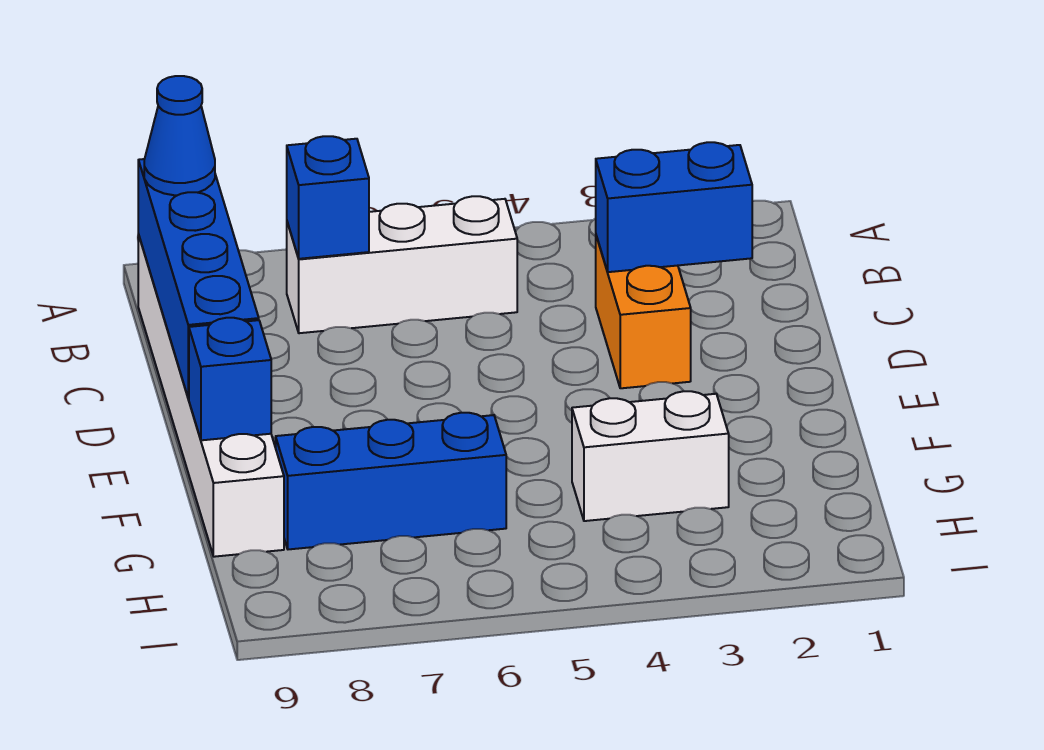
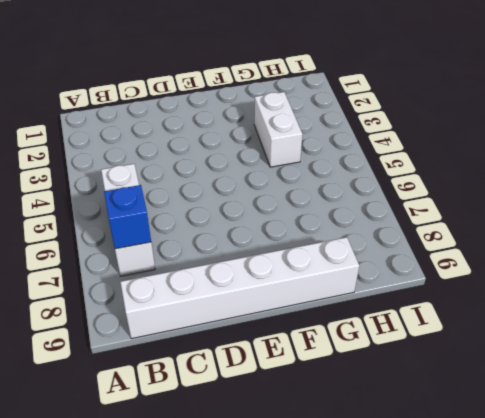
none -> orange 1x2 brick [596,236,691,388]
none -> blue 1x3 brick [276,413,506,549]

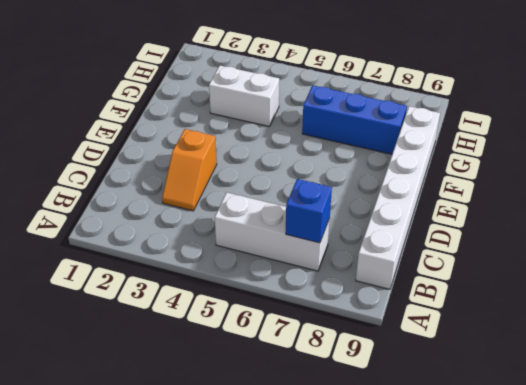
orange 1x2 slope [162,129,217,211] -> orange 1x2 brick [596,236,691,388]
none -> blue 1x4 brick [138,159,259,399]
none -> blue 1x2 brick [596,142,752,272]

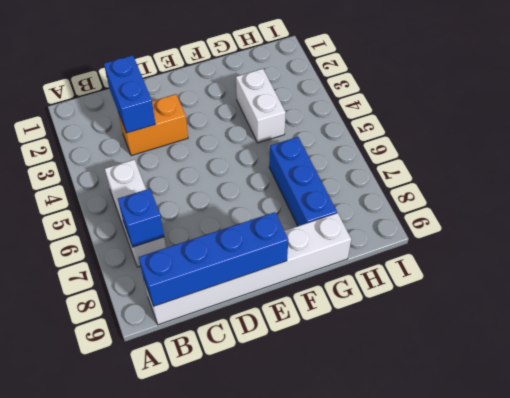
none -> blue 1x1 brick [189,318,271,440]
none -> blue 1x1 cone [144,76,215,195]

